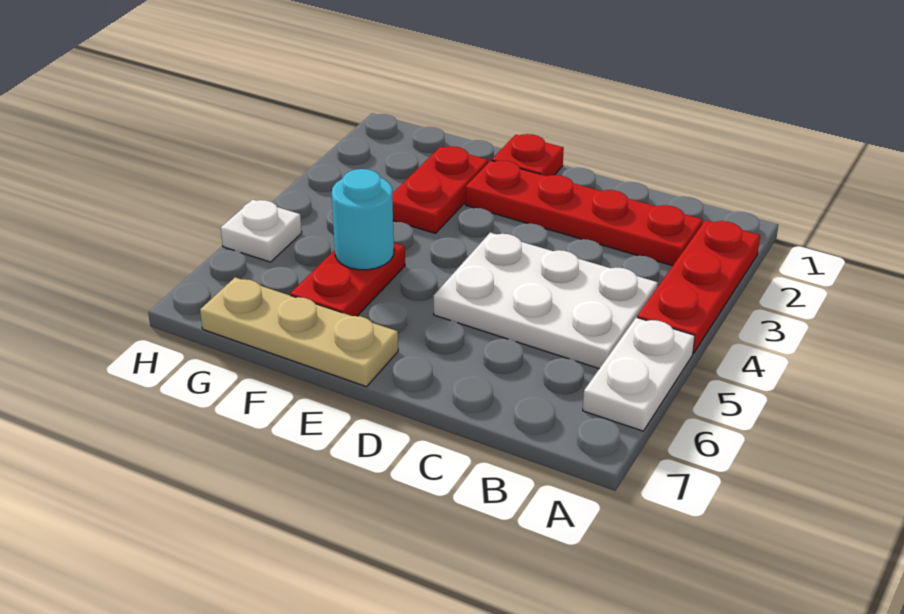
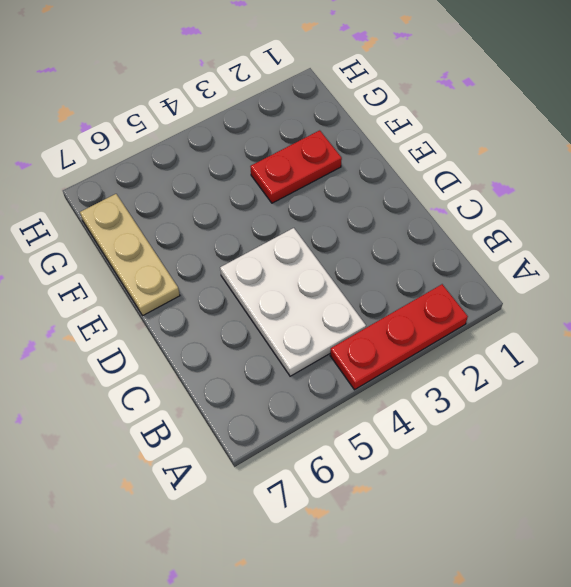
none -> white 1x2 plate [583,317,695,431]
none -> red 1x4 plate [465,161,703,266]

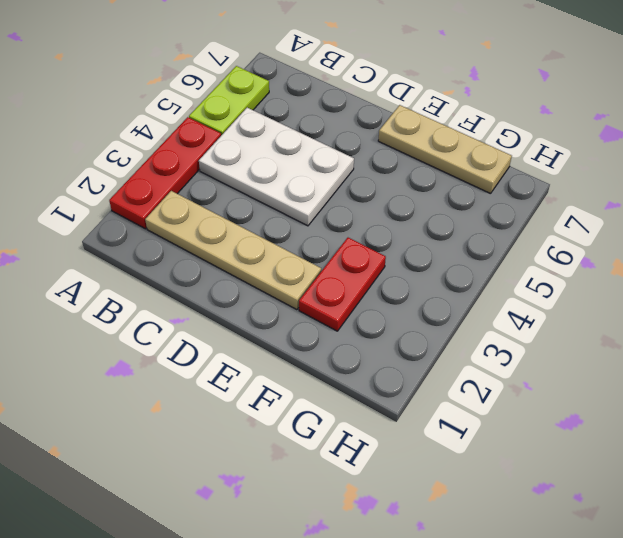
lime 1x2 plate [189,66,269,135] -> white 1x2 plate [583,317,695,431]
tan 1x4 plate [145,191,321,310] -> red 1x4 plate [465,161,703,266]
none -> red 1x1 plate [492,134,564,176]
none -> red 1x2 plate [290,243,405,316]

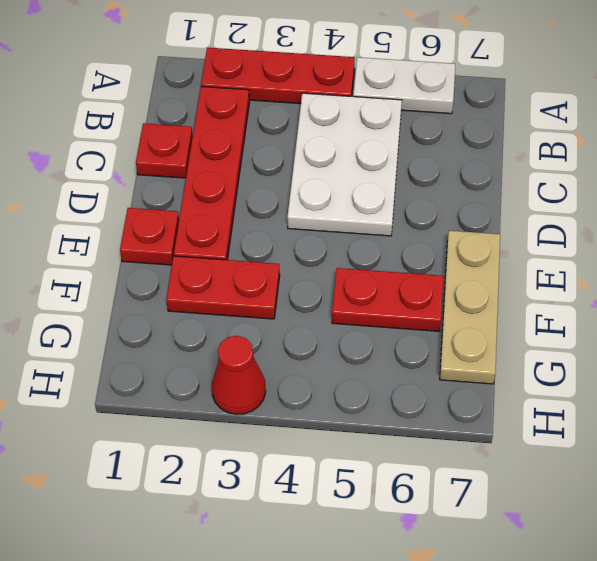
red 1x1 plate [136,123,193,178] -> none
red 1x1 cone [212,336,266,414] -> none
none -> white 1x1 plate [221,200,302,262]
none -> cyan 1x1 round brick [332,169,394,270]

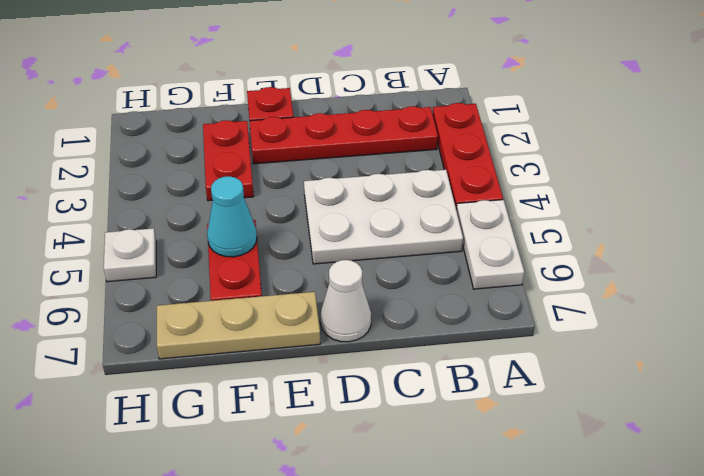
white 1x1 cone [320,260,371,342] -> none
cyan 1x1 cone [207,176,257,257] -> cyan 1x1 round brick [332,169,394,270]

